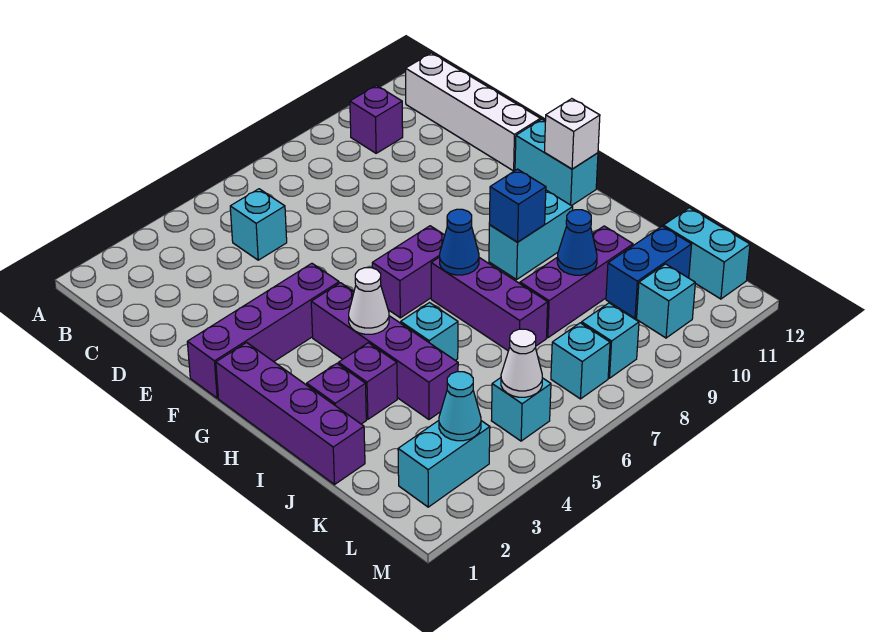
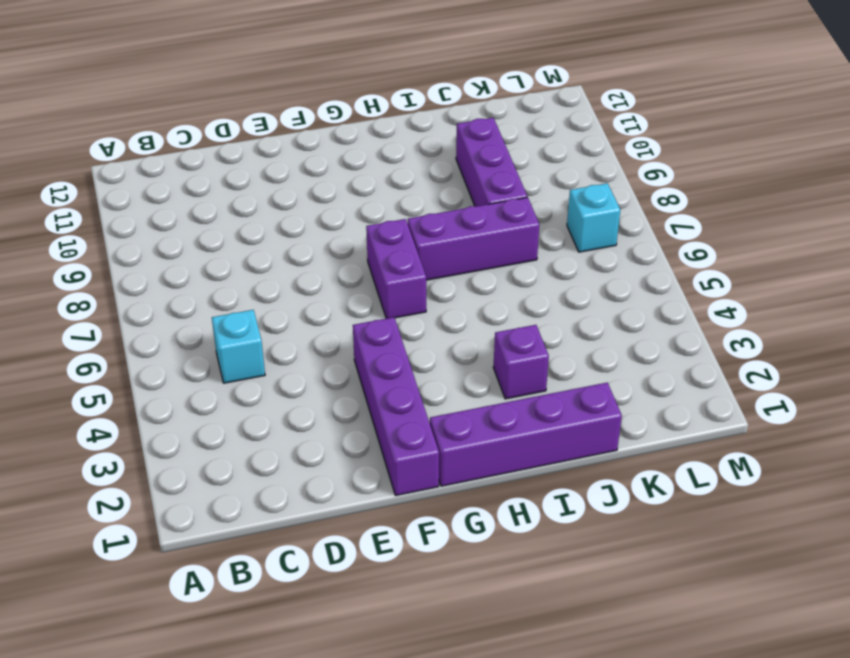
none -> purple 1x1 brick [350,85,403,153]
none -> white 1x4 brick [406,53,540,171]
none -> cyan 1x2 brick [515,119,598,206]

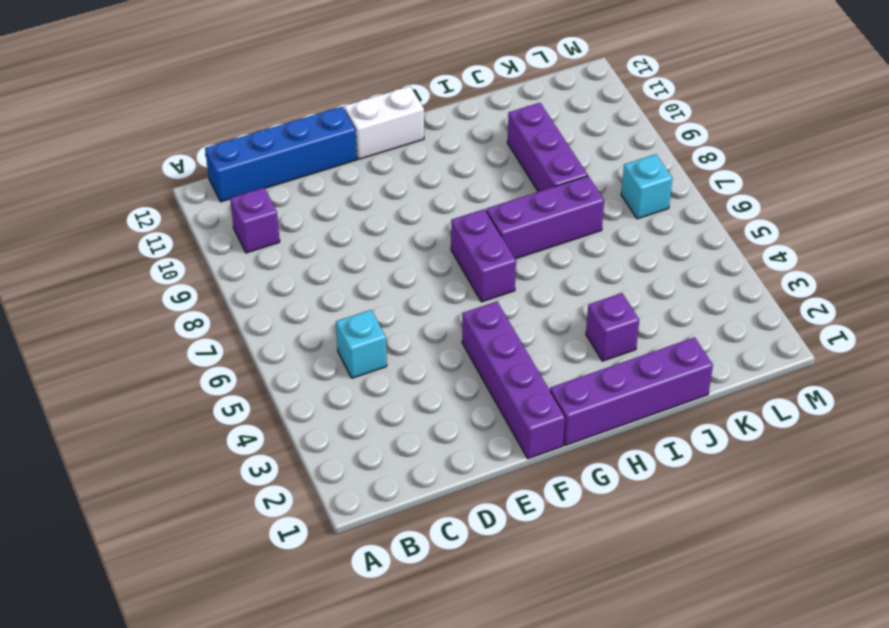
blue 1x4 brick [205,107,357,202] -> white 1x4 brick [406,53,540,171]
white 1x2 brick [344,86,424,159] -> cyan 1x2 brick [515,119,598,206]
none -> purple 1x4 brick [311,283,458,419]
none -> cyan 1x2 brick [489,190,573,279]
none -> purple 1x1 brick [307,364,366,424]

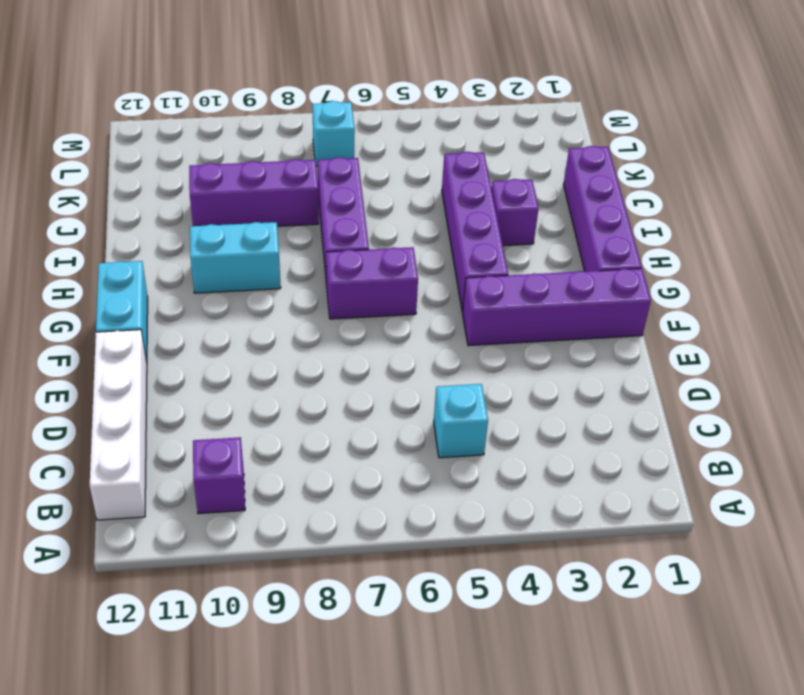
none -> purple 1x1 brick [307,364,366,424]
none -> cyan 1x1 brick [401,303,458,360]
none -> blue 1x2 brick [606,226,692,318]

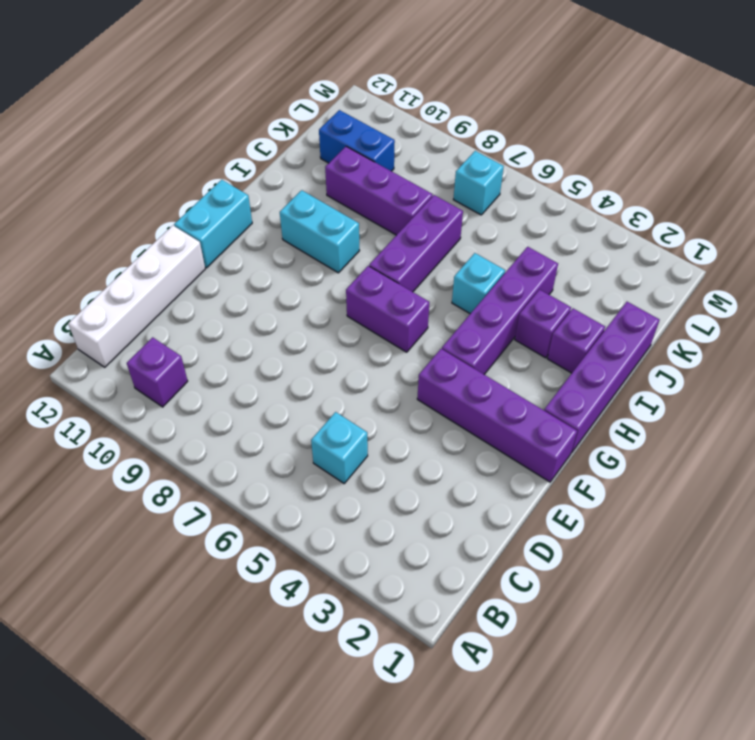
none -> cyan 1x2 brick [663,208,750,299]
none -> cyan 1x2 brick [398,421,490,507]
none -> cyan 1x1 brick [491,378,551,441]

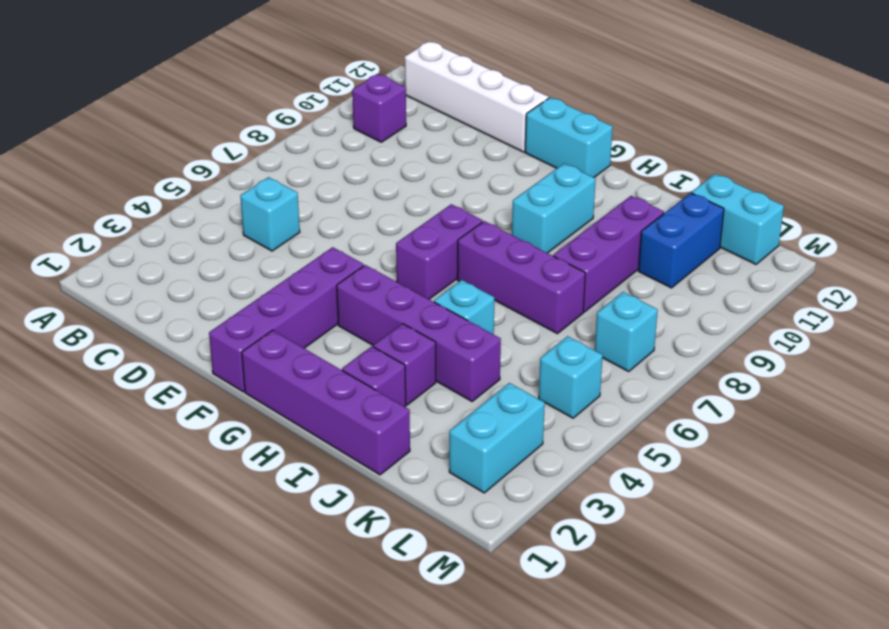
none -> cyan 1x1 brick [582,303,639,378]
none -> cyan 1x1 brick [637,264,695,338]
none -> white 1x1 brick [545,99,600,169]

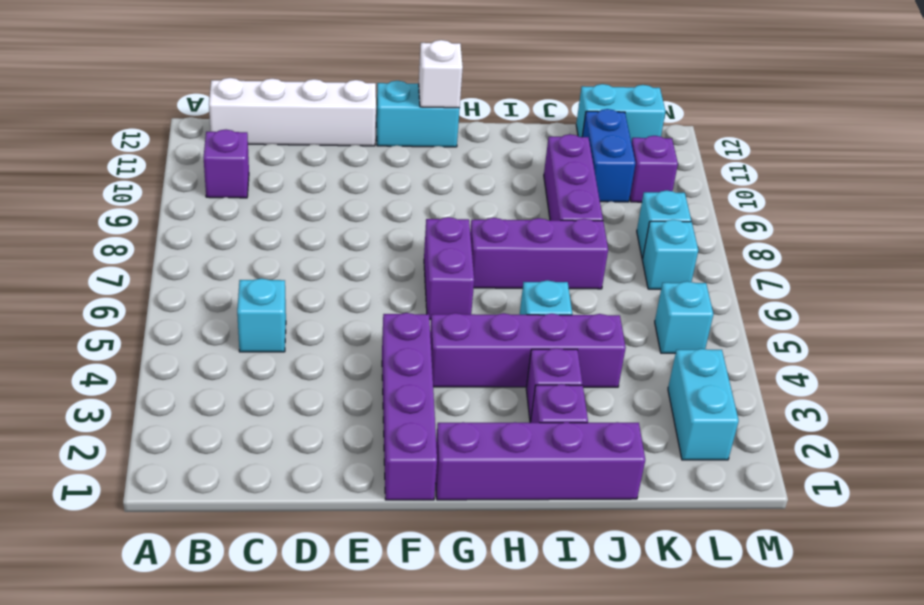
purple 1x1 brick [630,136,678,202] -> cyan 1x1 brick [637,264,695,338]
none -> cyan 1x2 brick [489,190,573,279]
none -> white 1x1 cone [349,268,389,334]
none -> blue 1x1 cone [440,209,479,275]

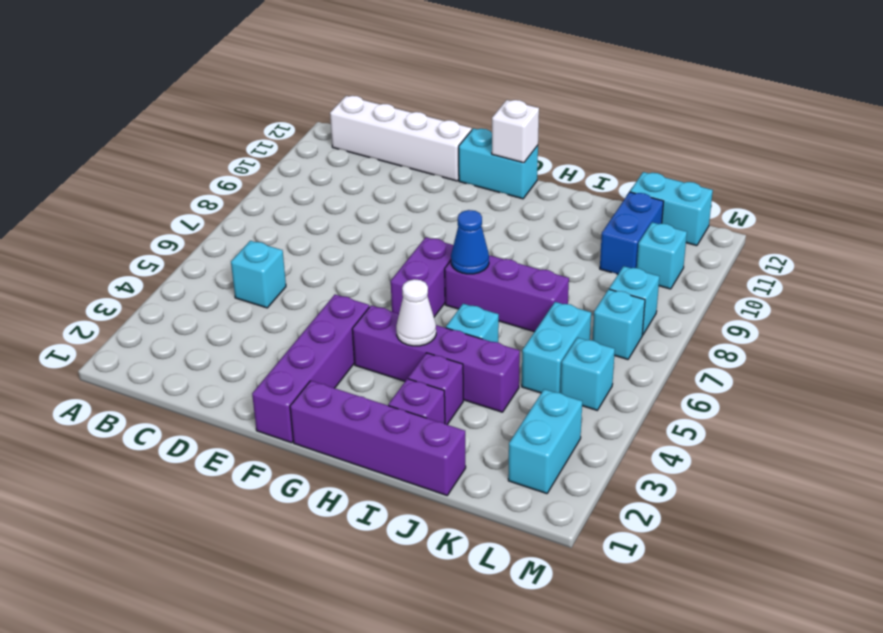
cyan 1x2 brick [522,302,591,393] -> cyan 1x2 brick moved to [489,190,573,279]
none -> purple 1x1 brick [350,85,403,153]
none -> purple 1x3 brick [520,226,633,338]
none -> blue 1x1 brick [489,169,546,242]

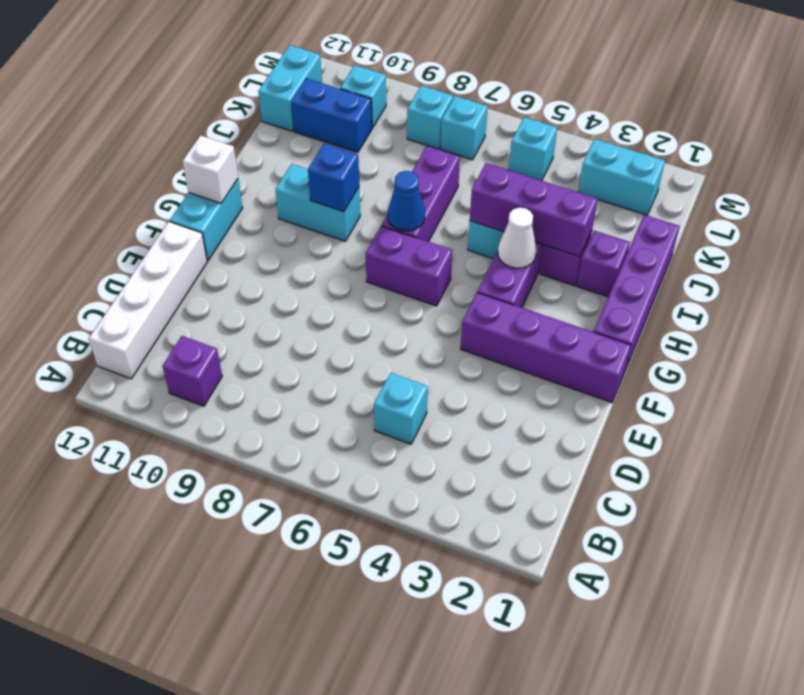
purple 1x3 brick [470,163,598,257] -> purple 1x3 brick moved to [520,226,633,338]
none -> blue 1x1 cone [557,210,597,275]
none -> cyan 1x1 cone [439,372,481,441]
none -> white 1x1 cone [501,329,542,397]

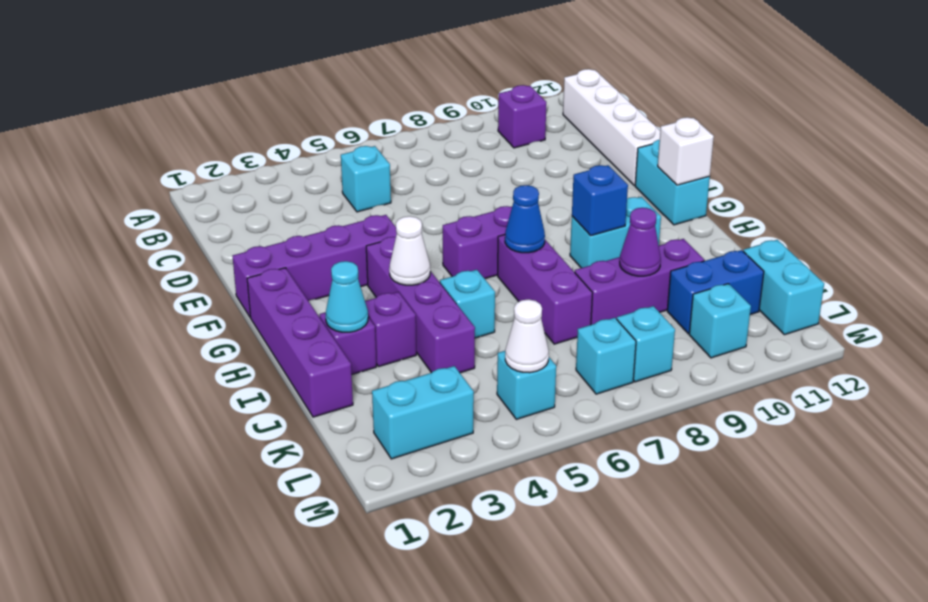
cyan 1x1 cone [326,261,368,332] -> cyan 1x1 cone moved to [439,372,481,441]
purple 1x1 cone [620,208,661,276] -> blue 1x1 cone [557,210,597,275]

